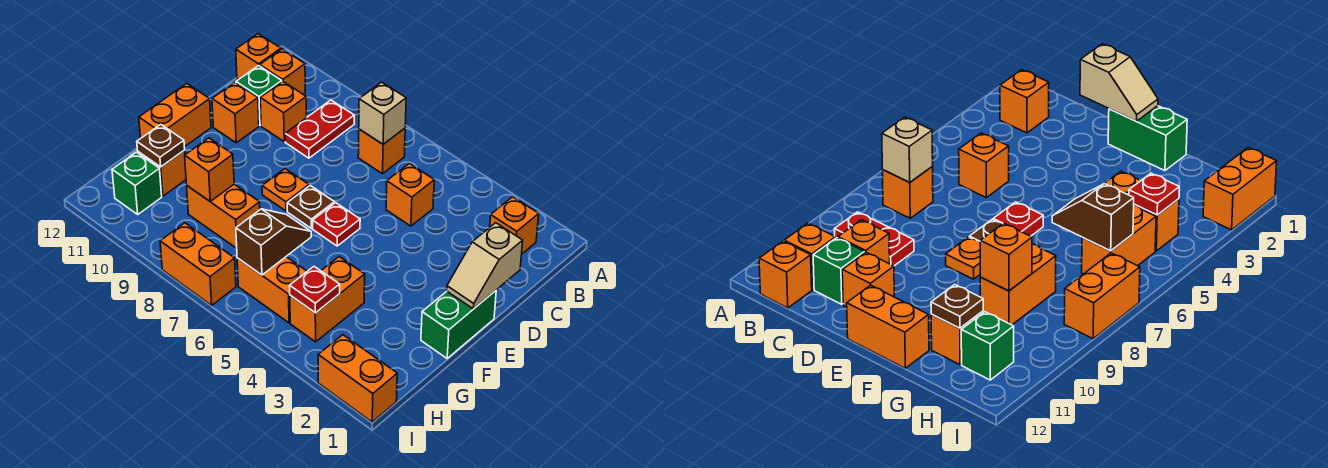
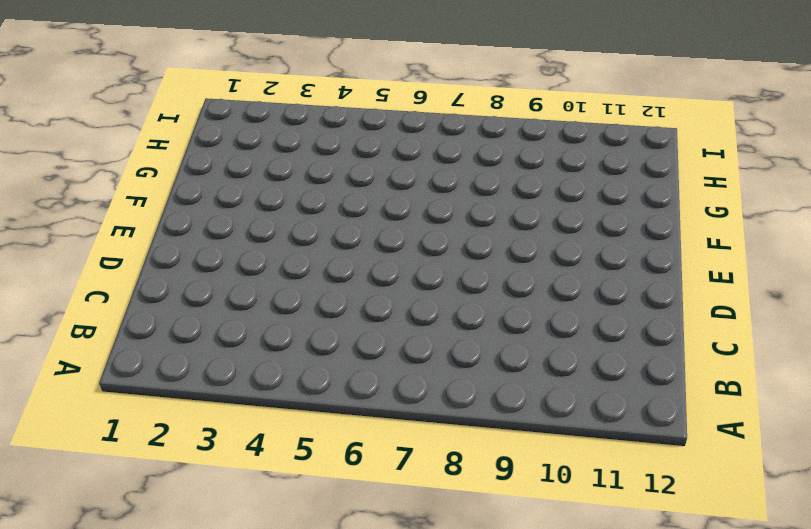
none -> orange 1x1 brick [490,197,539,254]
none -> orange 1x1 brick [358,128,405,174]
none -> red 1x2 plate [285,100,354,158]

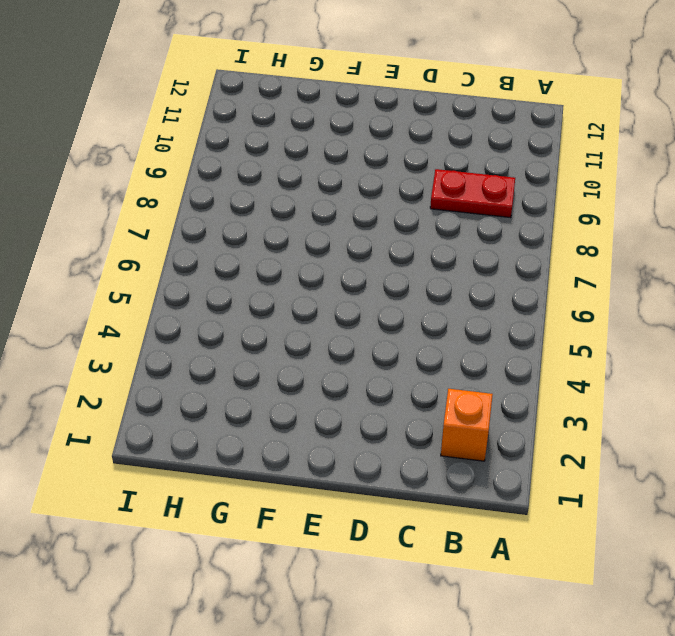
none -> orange 1x1 brick [358,128,405,174]
none -> orange 1x1 brick [260,49,305,94]
none -> orange 1x1 brick [236,34,281,79]

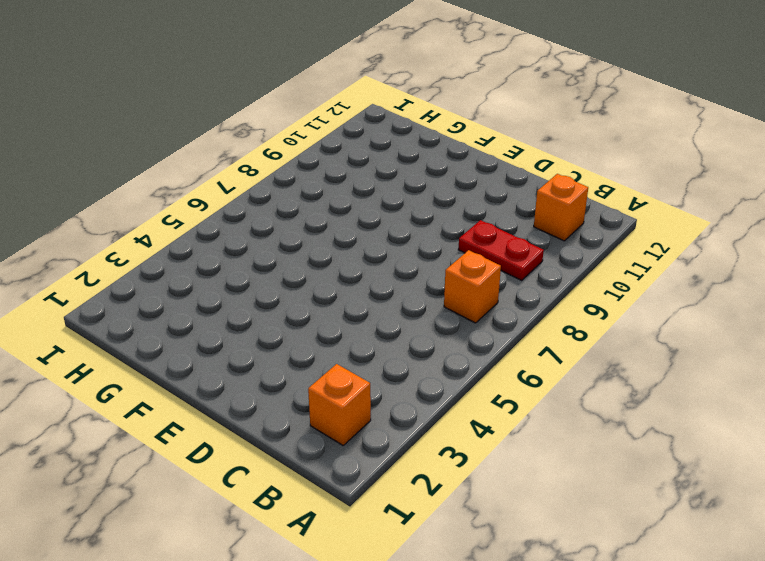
none -> orange 1x1 brick [236,34,281,79]
none -> orange 1x1 brick [386,163,434,226]
none -> orange 1x1 brick [260,81,307,142]

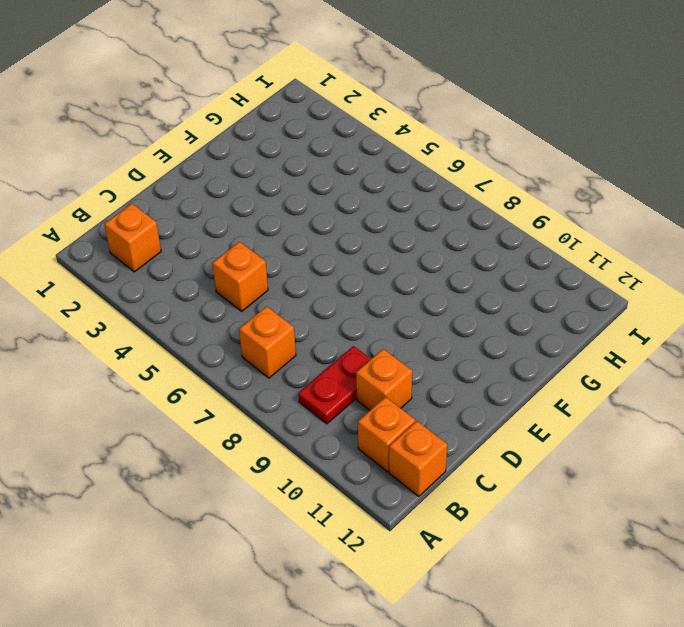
none -> green 1x1 brick [236,66,282,125]
none -> orange 1x1 brick [212,83,259,143]
none -> green 1x2 brick [421,291,496,358]

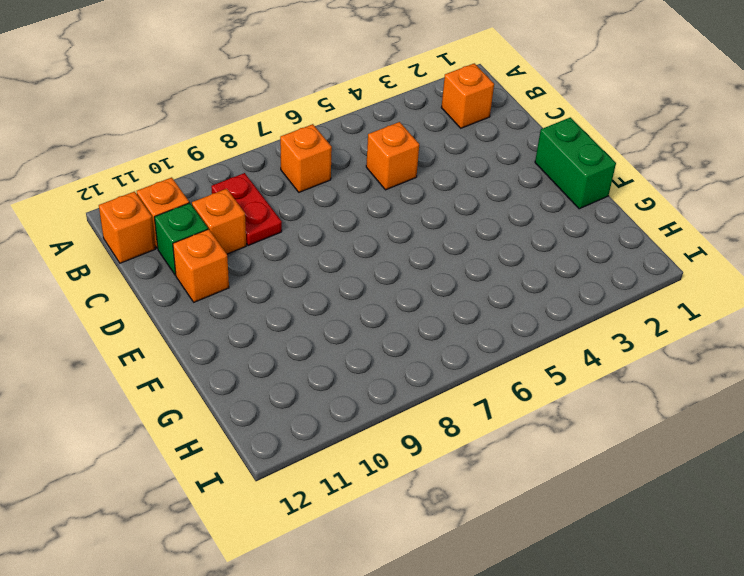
none -> red 1x1 plate [313,203,360,246]
none -> brown 1x1 plate [287,186,334,228]
none -> orange 1x1 plate [262,169,309,211]

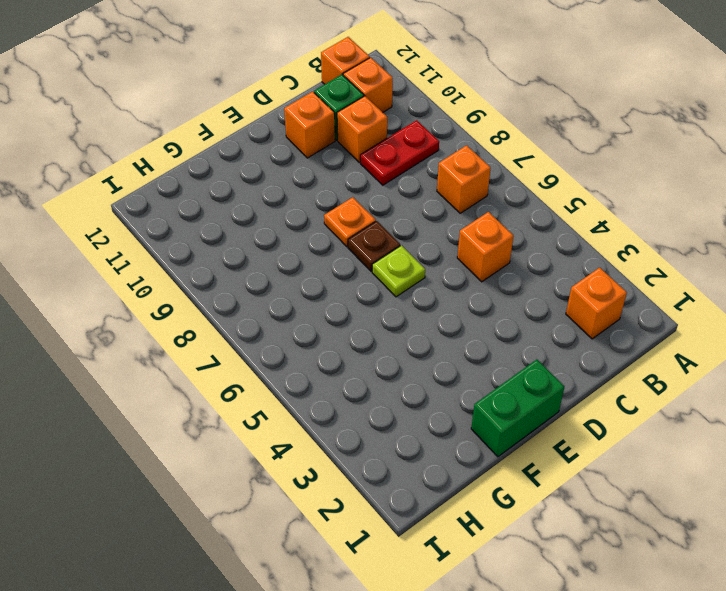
lime 1x1 plate [372,245,425,297] -> red 1x1 plate [313,203,360,246]
none -> orange 1x2 brick [139,84,211,147]
none -> orange 1x2 brick [290,257,365,342]
none -> orange 1x2 brick [187,184,260,248]

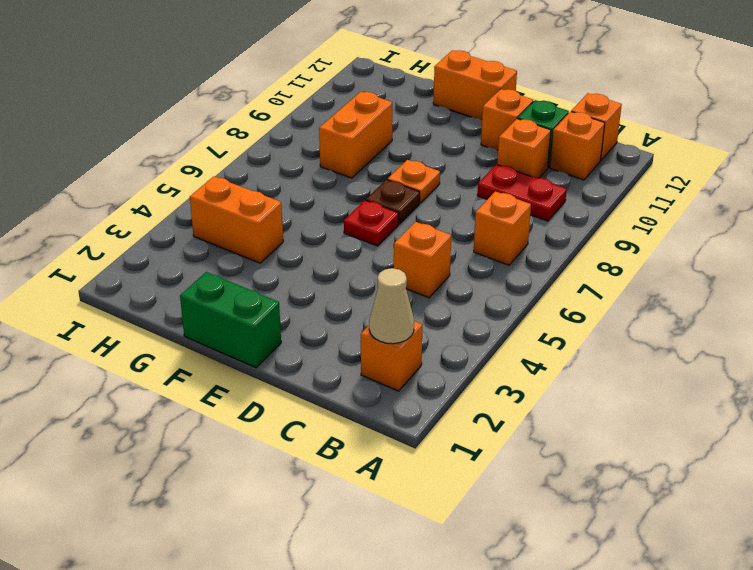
tan 1x1 cone [369,268,414,344] -> none
none -> orange 1x1 brick [138,150,186,196]
none -> orange 1x2 brick [237,257,307,323]
none -> green 1x1 brick [112,152,162,214]

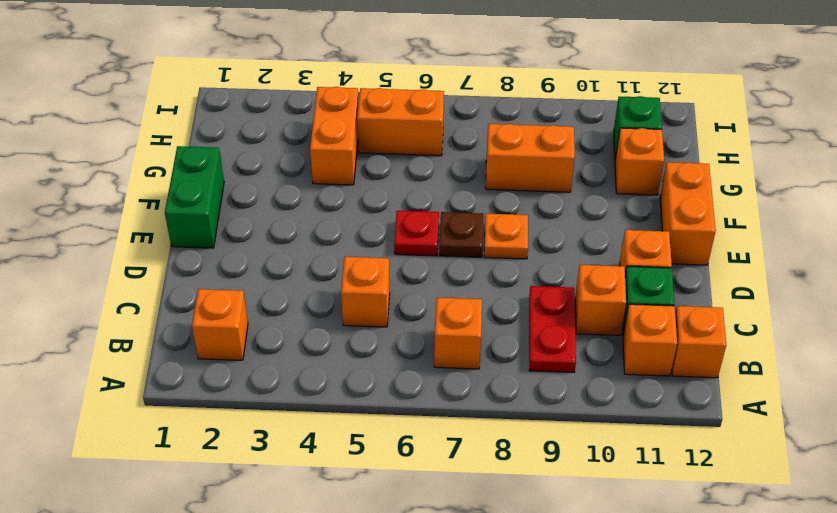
none -> orange 1x2 brick [318,335,397,422]
none -> orange 1x2 brick [160,223,236,305]
none -> tan 1x1 brick [359,82,406,144]

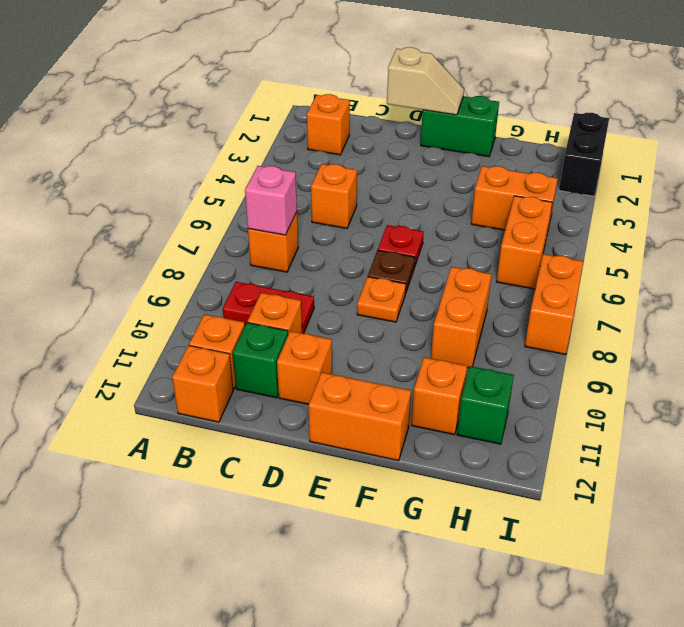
pink 1x1 brick [245,166,297,235] -> tan 1x1 brick [359,82,406,144]
black 1x2 brick [559,113,609,196] -> orange 1x2 brick [318,335,397,422]
none -> brown 1x2 slope [236,209,311,275]
none -> orange 1x1 brick [185,138,234,201]
none -> brown 1x1 plate [137,125,185,167]

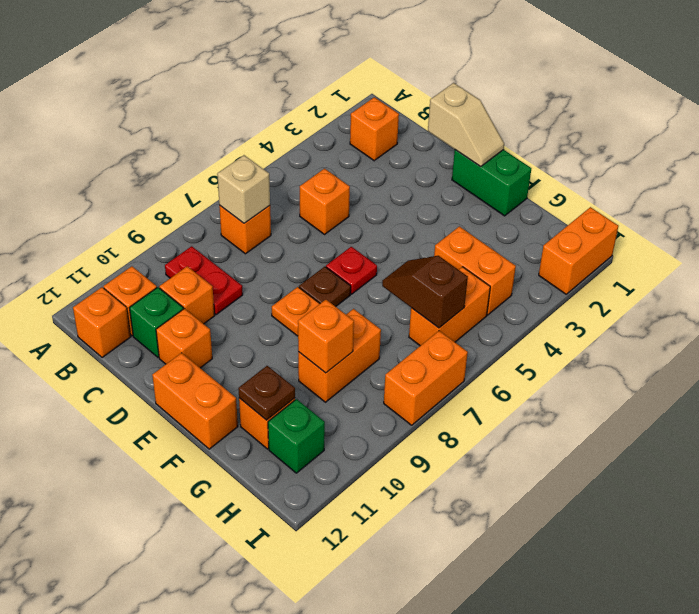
none -> red 1x1 plate [290,267,340,313]

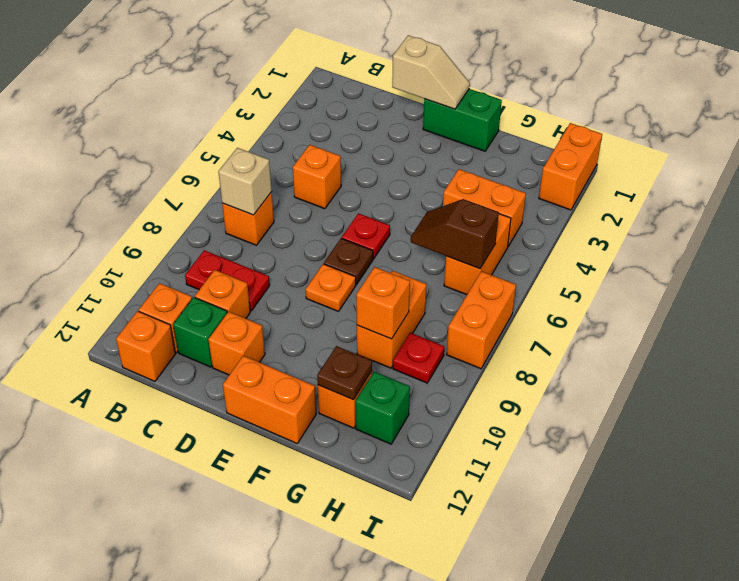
red 1x1 plate [393,333,444,383] -> red 1x1 plate moved to [290,267,340,313]
none -> orange 1x1 brick [490,197,539,254]

